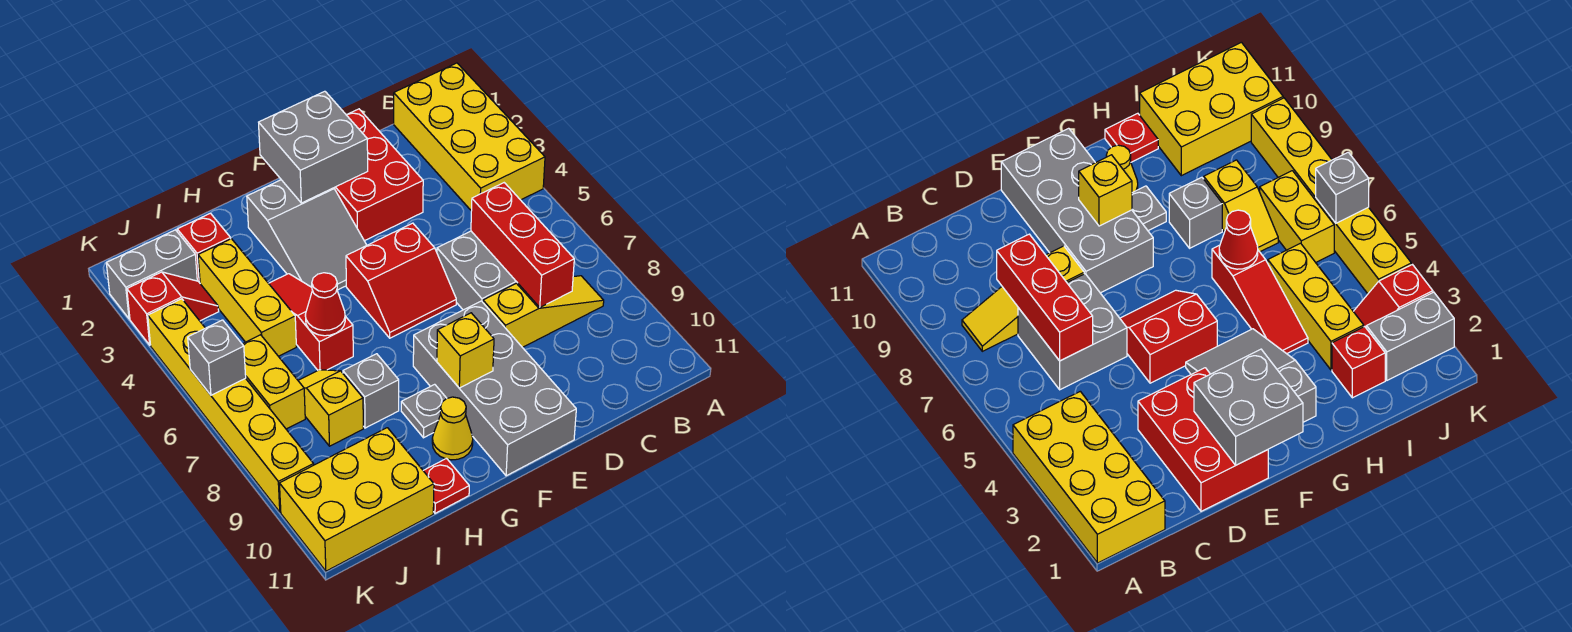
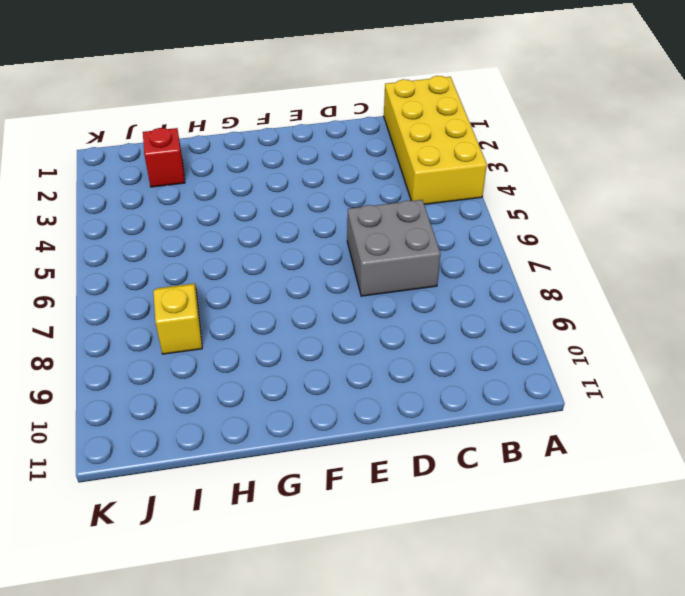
none -> yellow 1x3 slope [483,276,604,348]
none -> red 2x3 brick [334,109,423,241]
none -> red 2x2 slope [346,223,456,338]

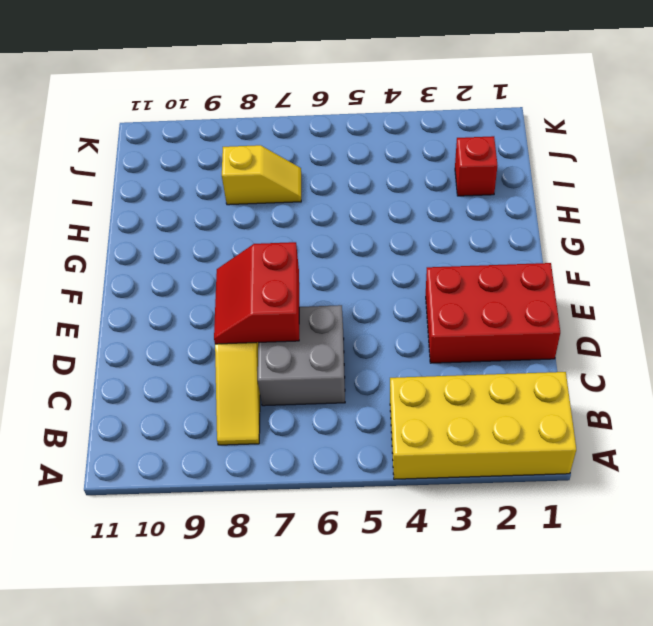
red 2x2 slope [214,242,299,344] -> red 2x2 slope moved to [346,223,456,338]
none -> grey 2x4 brick [413,301,576,476]
none -> grey 2x3 slope [247,180,367,290]
none -> grey 1x1 plate [401,384,447,438]

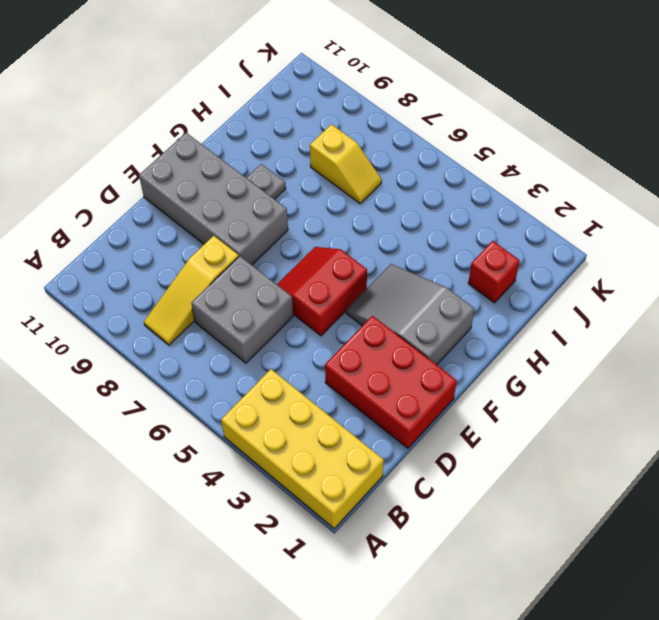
none -> yellow 1x1 cone [432,397,473,460]
none -> red 1x3 slope [269,274,353,370]
none -> grey 1x1 brick [343,354,399,428]

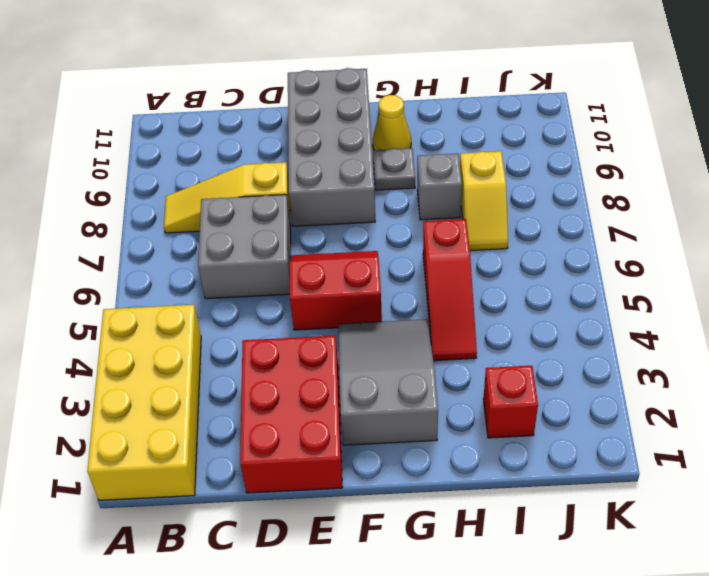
none -> red 1x1 plate [423,459,469,513]
none -> yellow 1x3 brick [198,239,296,356]
none -> yellow 2x3 brick [279,428,434,571]

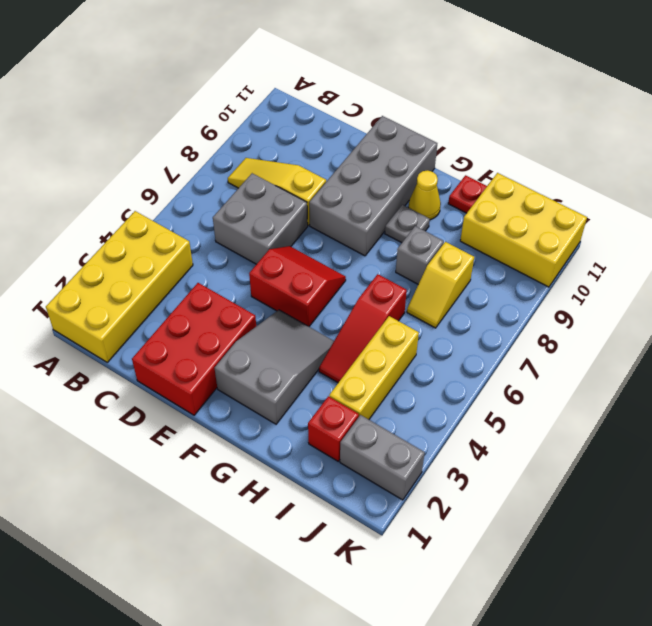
none -> red 1x2 slope [127,272,219,345]
none -> yellow 1x2 brick [242,335,305,429]
none -> yellow 1x6 brick [148,299,314,512]

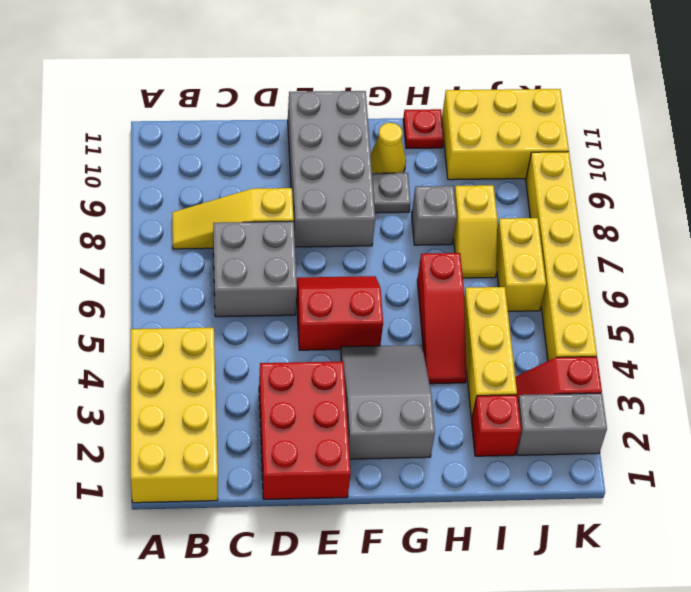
none -> red 1x3 brick [471,183,574,307]
none -> grey 2x2 brick [259,91,368,203]
none -> yellow 1x1 brick [437,313,494,388]

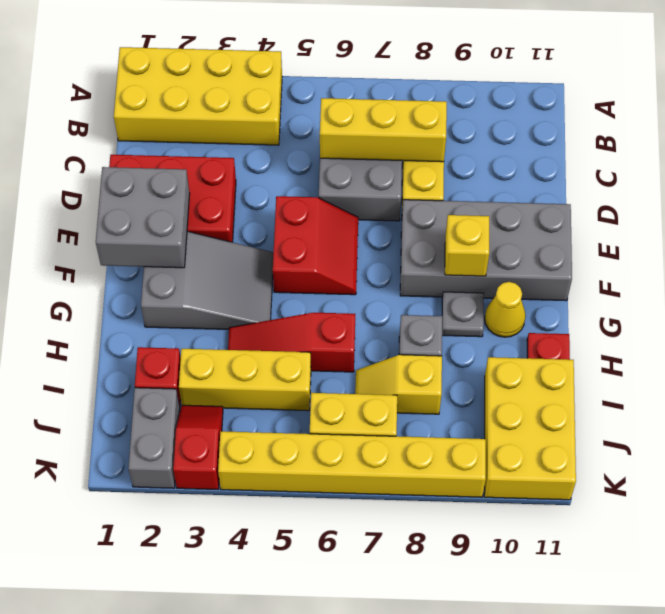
yellow 1x3 brick [320,98,447,162] -> red 1x3 brick [471,183,574,307]
none -> red 1x1 cone [305,273,345,336]
none -> grey 1x1 brick [188,320,246,395]

